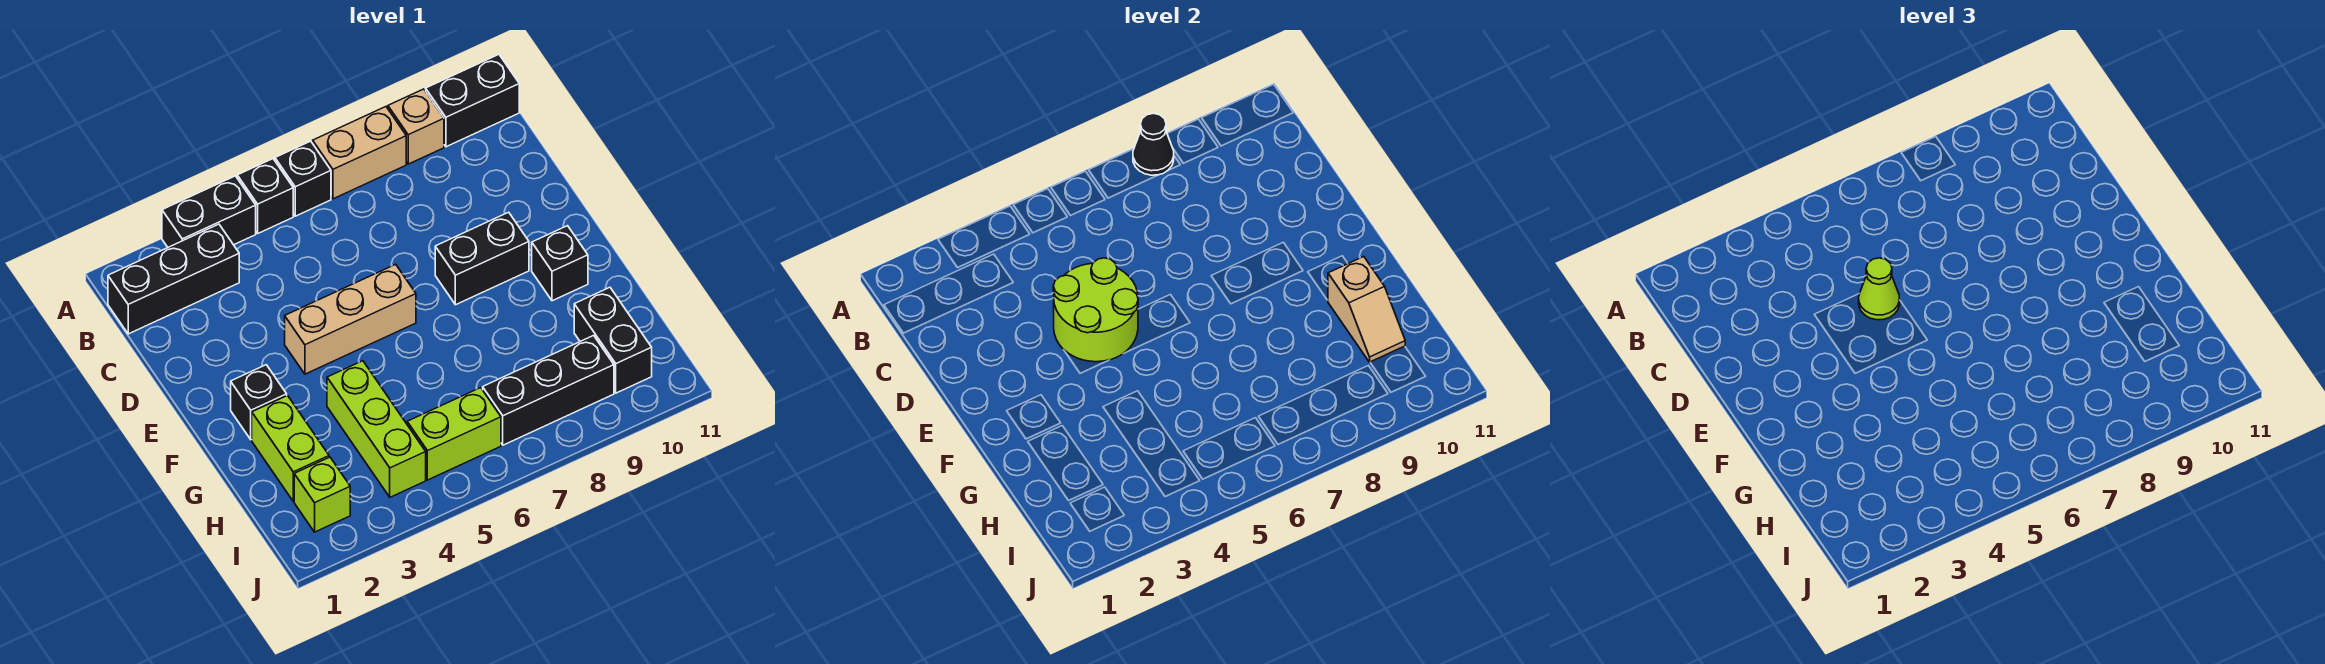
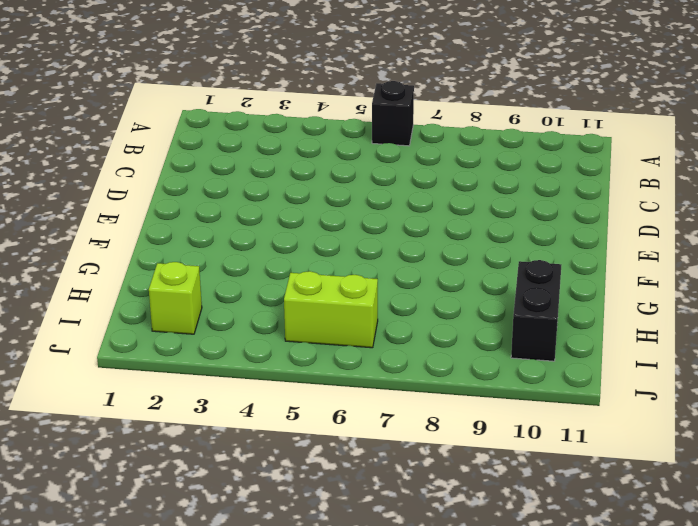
none -> black 1x2 brick [162,176,256,247]
none -> black 1x1 brick [237,159,293,233]
none -> tan 1x2 brick [313,107,406,199]

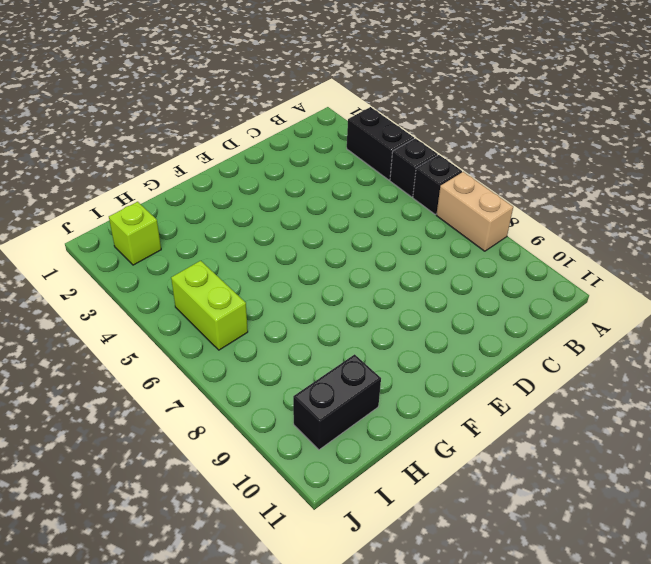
none -> tan 1x1 brick [388,89,444,164]
none -> black 1x2 brick [426,54,519,147]
none -> black 1x3 brick [108,224,239,334]

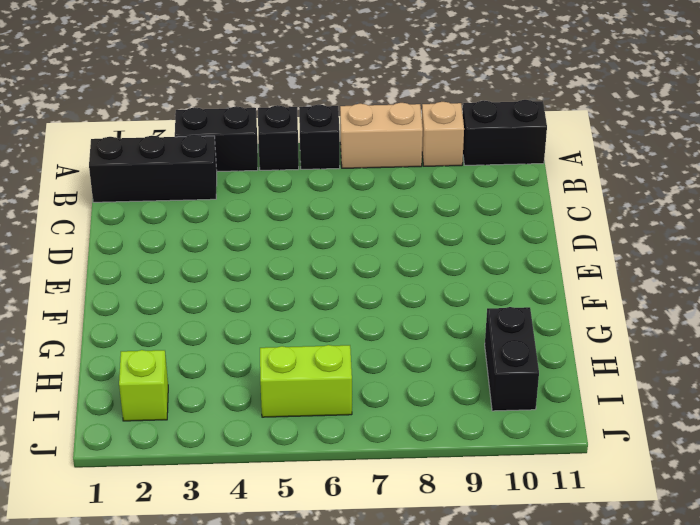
none -> tan 1x3 brick [285,264,416,374]
none -> black 1x2 brick [435,212,529,305]
none -> black 1x1 brick [231,365,287,440]

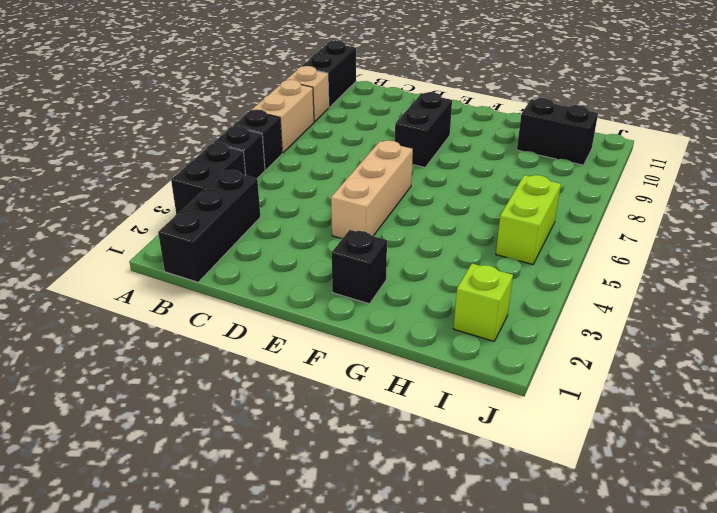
none -> black 1x1 brick [532,226,588,301]
none -> lime 1x2 brick [252,396,329,501]
none -> lime 1x3 brick [327,361,426,497]

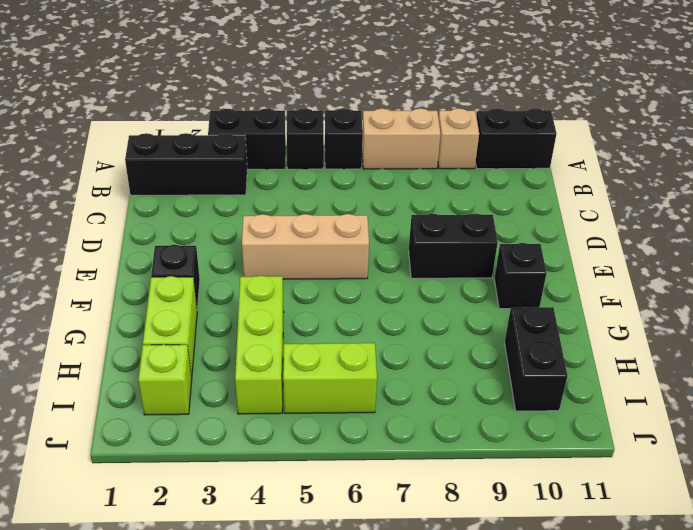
none -> black 1x3 brick [483,335,614,445]
none -> black 1x1 cone [1133,113,1174,175]
none -> lime 2x2 round brick [1053,258,1138,362]

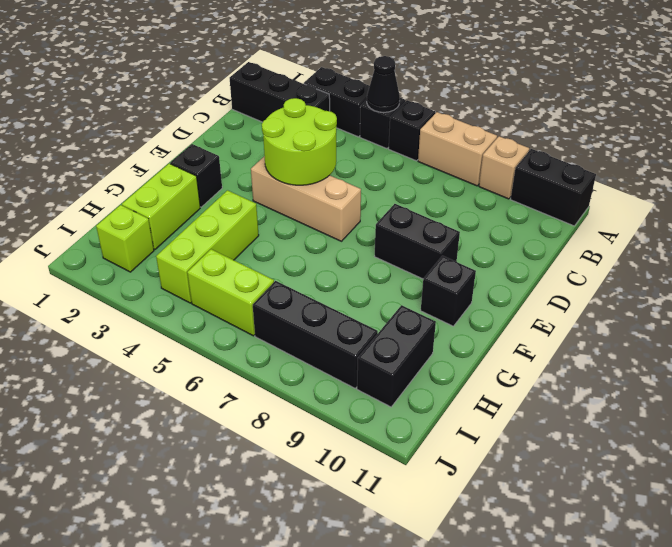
black 1x1 cone [367,56,400,112] -> black 1x1 cone moved to [1133,113,1174,175]
none -> tan 1x2 slope [1328,257,1405,362]
none -> lime 1x1 cone [1859,258,1900,320]

